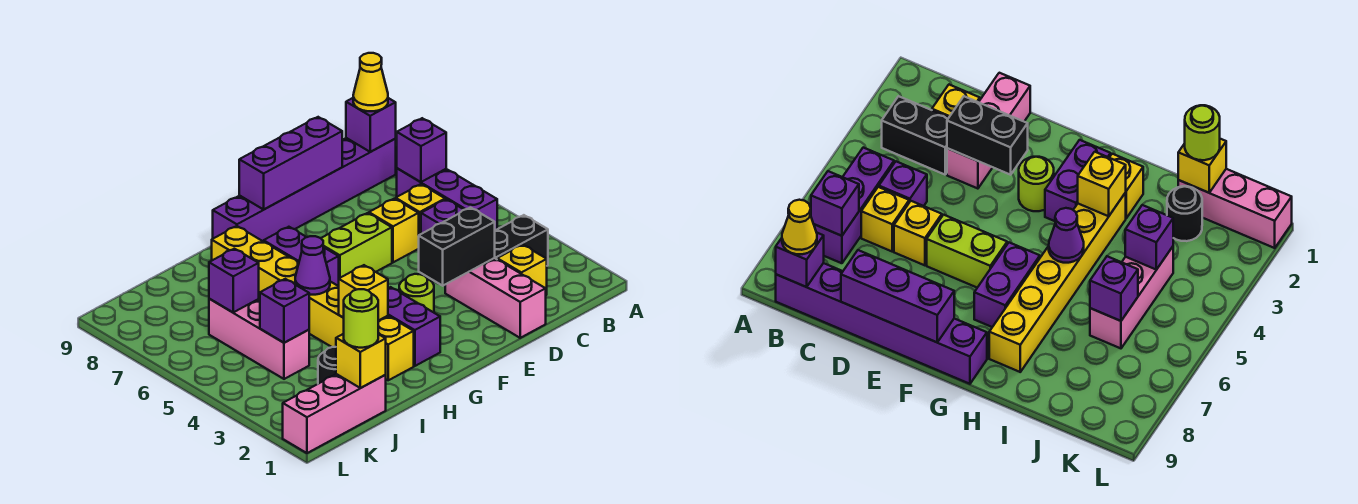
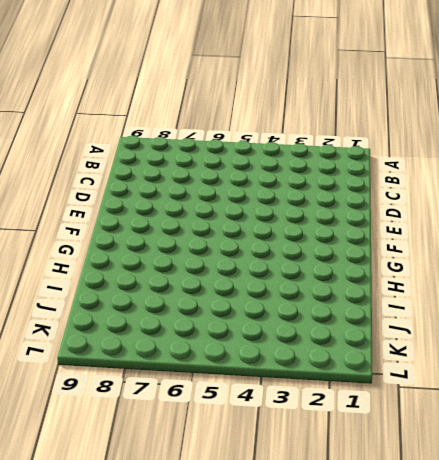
none -> black 1x2 brick [495,215,548,266]
none -> purple 1x3 brick [397,168,497,230]
none -> purple 1x6 brick [213,138,396,242]

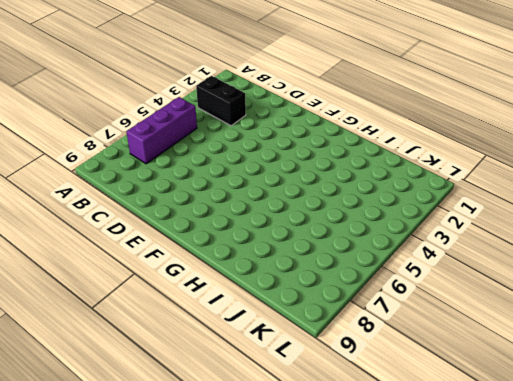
none -> purple 1x6 brick [213,138,396,242]
none -> yellow 1x1 brick [497,245,547,295]
none -> purple 1x1 brick [421,199,464,234]

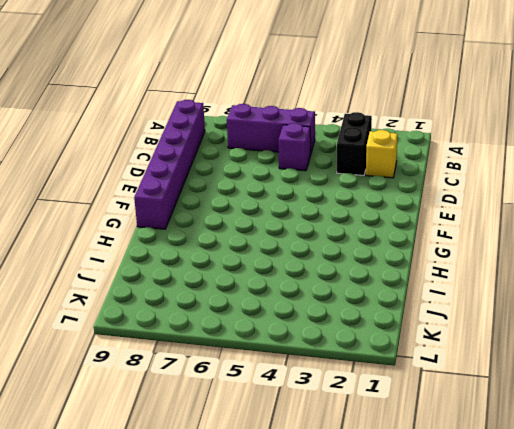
none -> yellow 1x1 brick [396,184,445,235]
none -> pink 1x3 brick [445,258,546,338]
none -> yellow 1x1 brick [369,199,419,262]

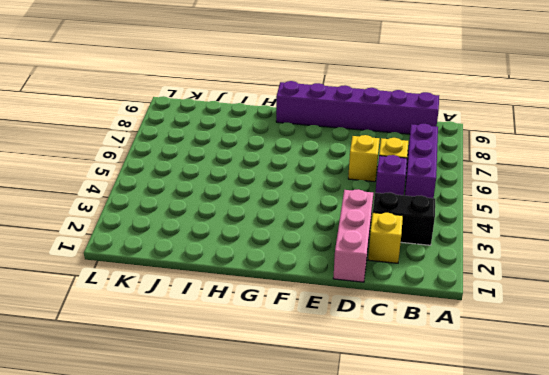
none -> lime 1x2 brick [321,213,392,278]
none -> lime 1x1 round brick [399,274,434,312]
none -> purple 1x2 brick [388,287,440,366]

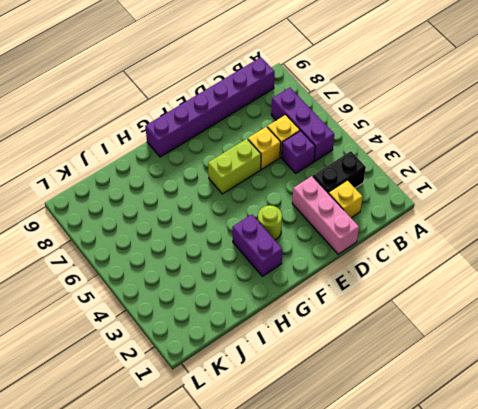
none -> purple 1x2 brick [264,227,339,286]
none -> yellow 1x1 brick [378,317,414,380]
none -> yellow 1x6 brick [212,226,388,347]

